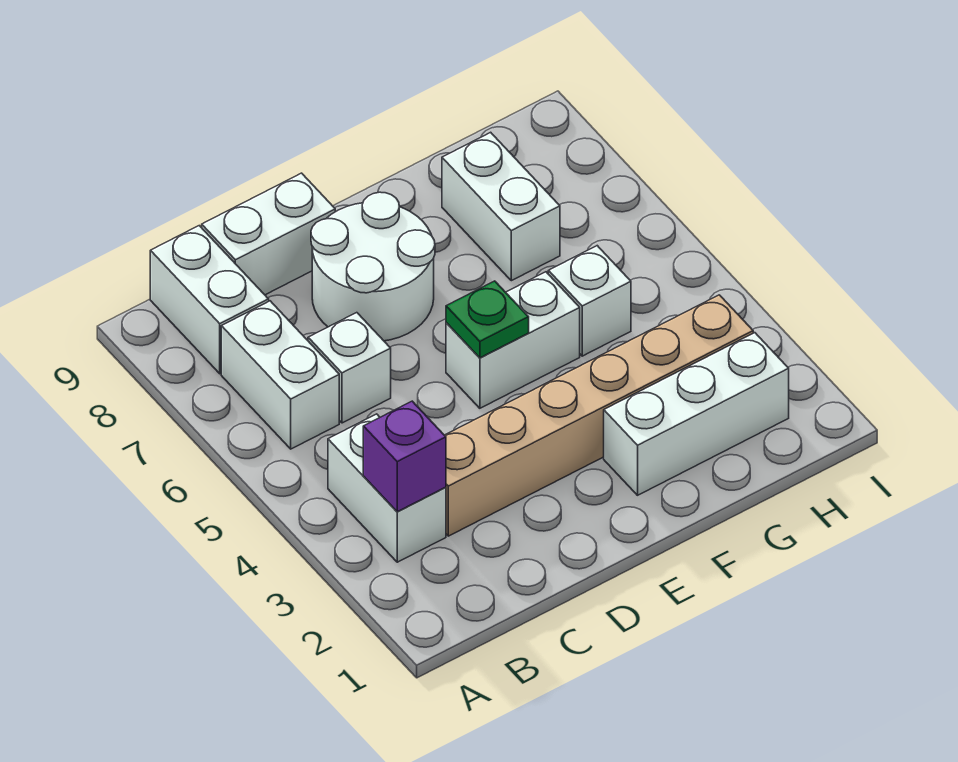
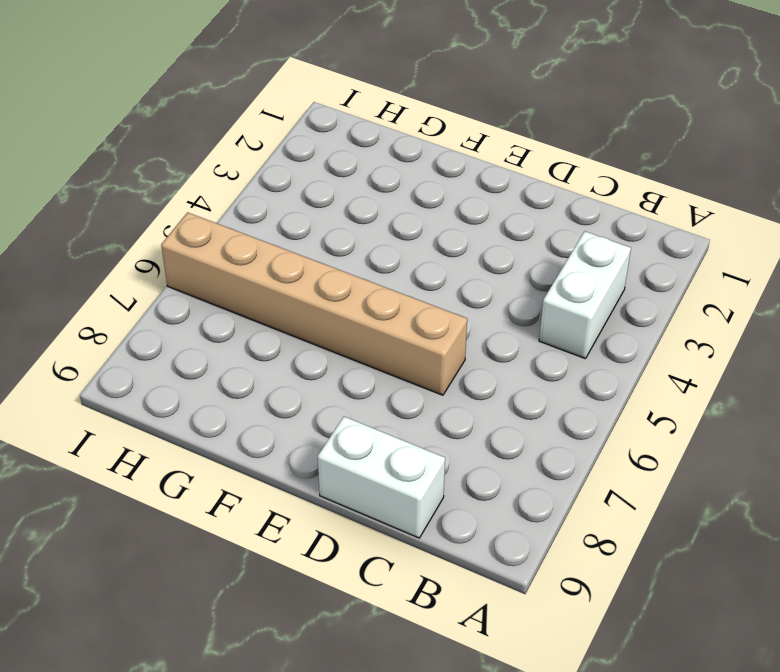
tan 1x6 brick [161,212,467,395] -> tan 1x6 brick moved to [445,295,753,536]
none -> white 1x2 brick [221,301,339,449]
none -> white 1x2 brick [150,226,269,374]
none -> white 1x1 brick [308,313,391,423]

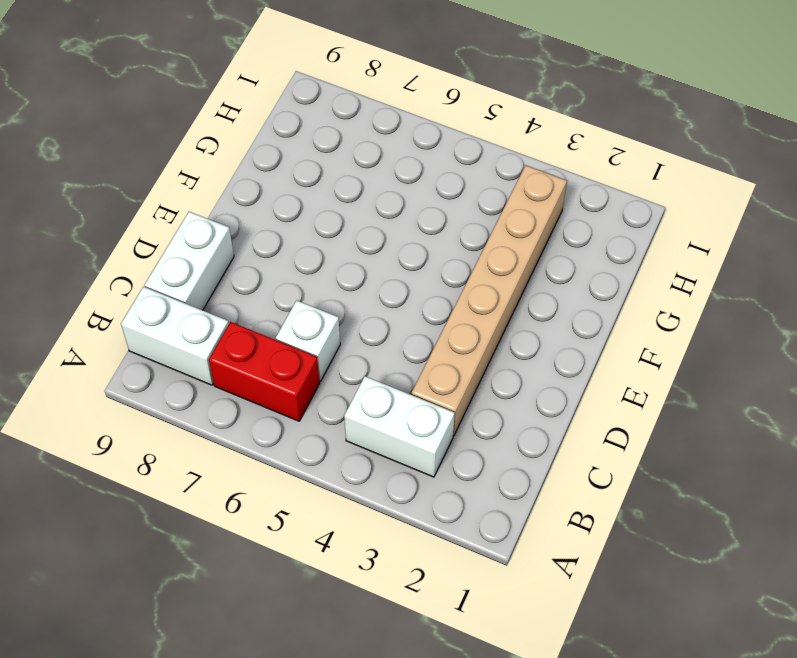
red 1x2 brick [209,322,320,421] -> white 1x2 brick [221,301,339,449]
none -> white 2x2 round brick [311,192,435,341]
none -> white 1x2 brick [446,272,580,408]
none -> white 1x3 brick [604,333,789,495]

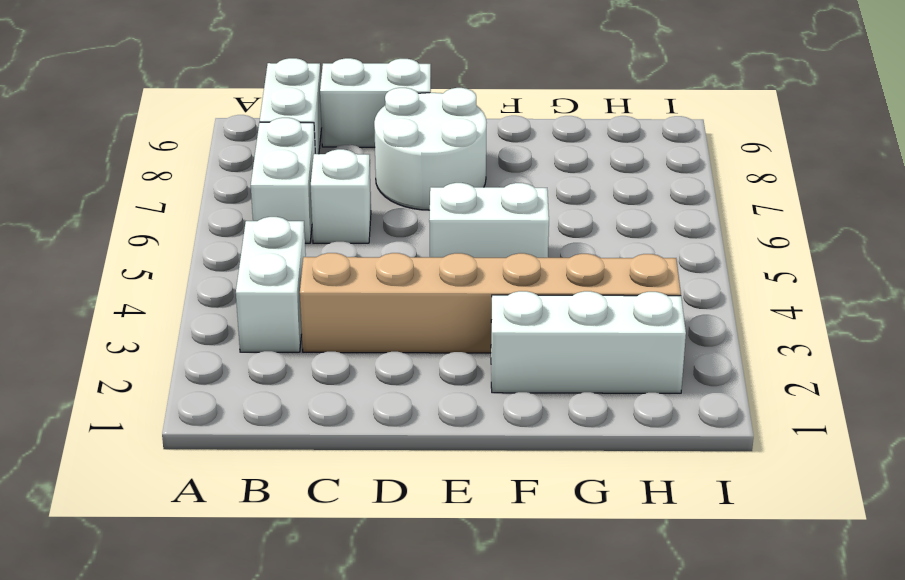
none -> white 1x1 brick [548,246,631,356]
none -> white 1x2 brick [442,132,560,281]
none -> purple 1x1 brick [363,401,446,512]

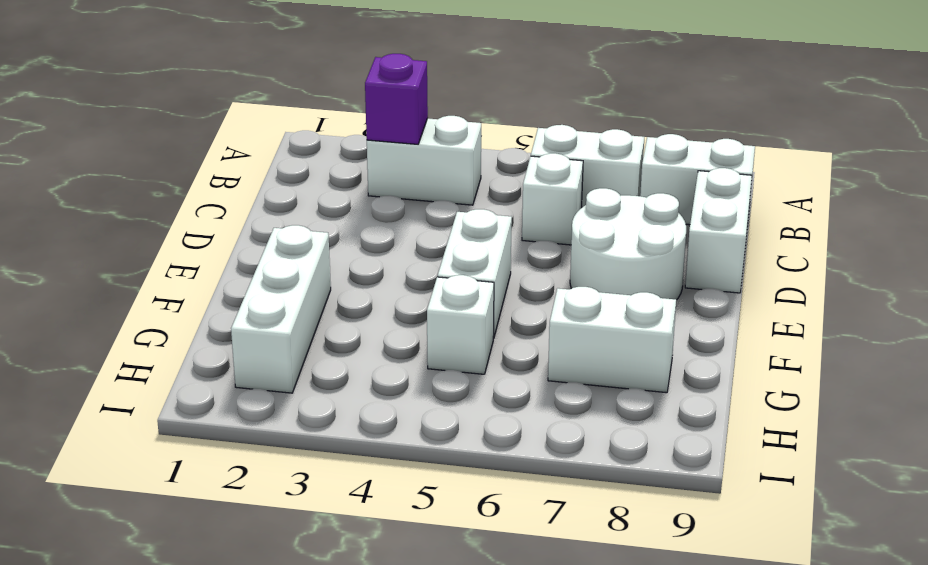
none -> tan 1x6 brick [445,295,753,536]
none -> green 1x1 plate [446,281,529,358]

